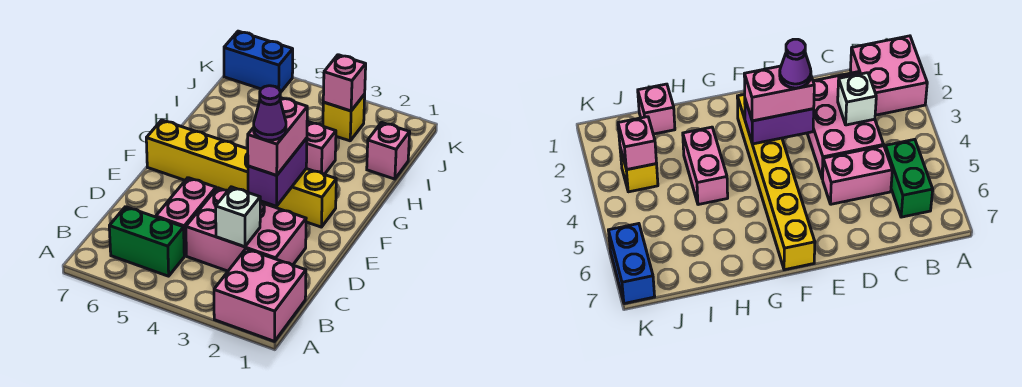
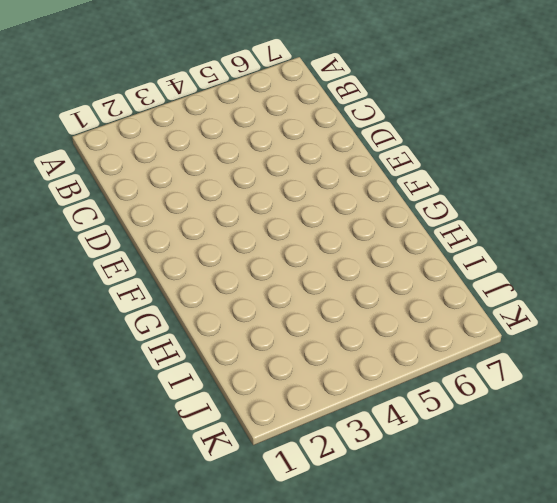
none -> pink 2x2 brick [214,249,306,341]
none -> green 1x2 brick [109,207,184,276]
none -> pink 2x3 brick [186,188,306,271]

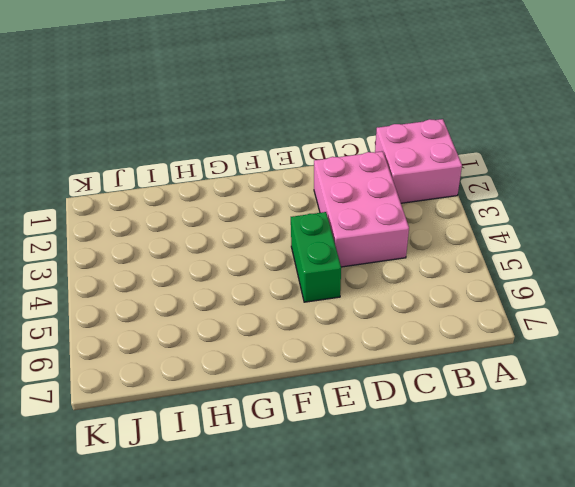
green 1x2 brick [291,212,341,302] -> green 1x2 brick moved to [109,207,184,276]
none -> pink 1x2 brick [156,178,216,256]
none -> yellow 1x6 brick [146,120,336,227]
none -> pink 1x2 brick [306,121,336,174]

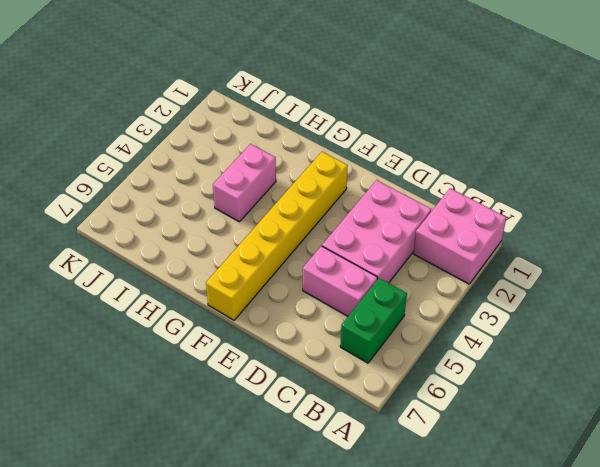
none -> pink 1x1 brick [367,122,410,179]
none -> yellow 1x1 brick [323,94,365,141]
none -> blue 1x2 brick [224,31,293,92]

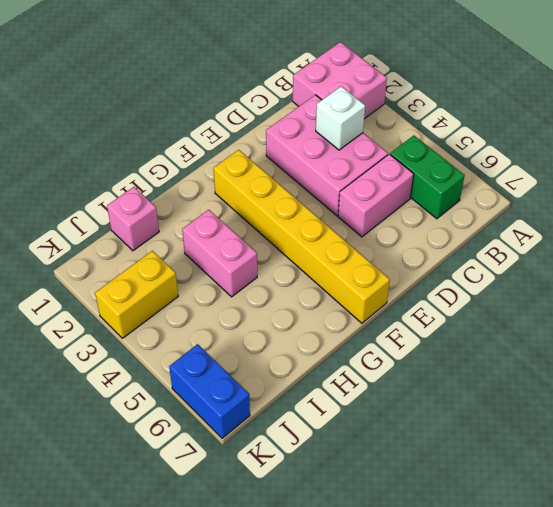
yellow 1x2 brick [95,251,178,338] -> yellow 1x1 brick [323,94,365,141]
none -> purple 1x2 brick [248,138,307,206]
none -> pink 1x1 brick [323,55,366,111]
none -> pink 1x2 brick [248,98,307,175]

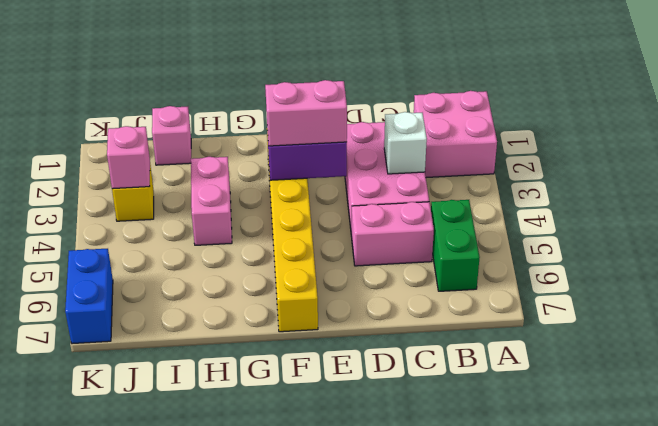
none -> purple 1x1 cone [254,86,286,140]

